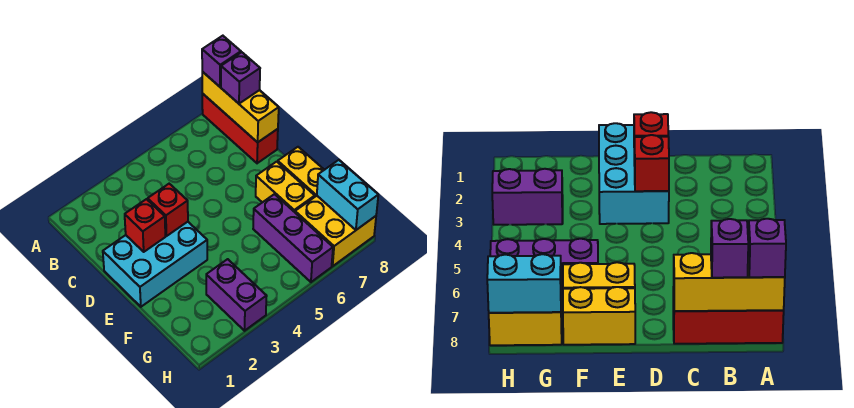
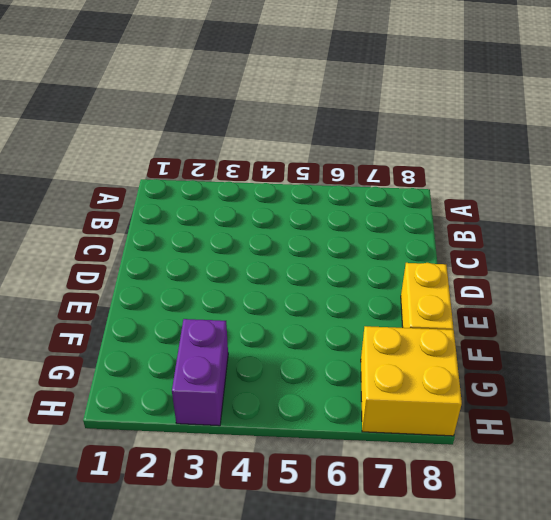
none -> red 1x3 brick [202,93,278,163]
none -> cyan 2x3 brick [103,222,207,307]
none -> yellow 1x2 brick [256,162,315,212]

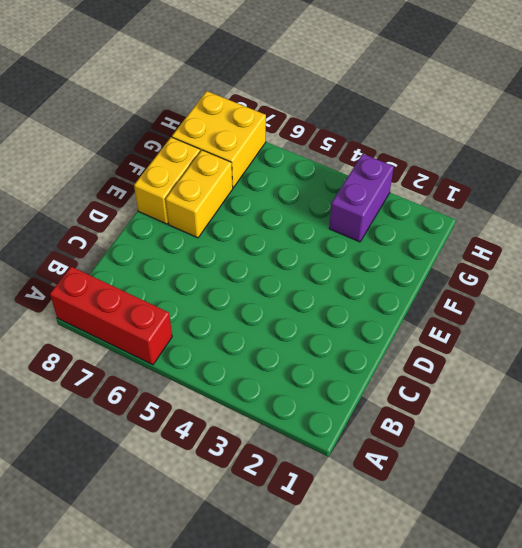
red 1x3 brick [50,267,172,365] -> red 1x3 brick turned to [202,93,278,163]
none -> cyan 2x3 brick [103,222,207,307]
none -> purple 1x3 brick [253,194,333,282]
none -> yellow 1x3 brick [202,72,279,142]

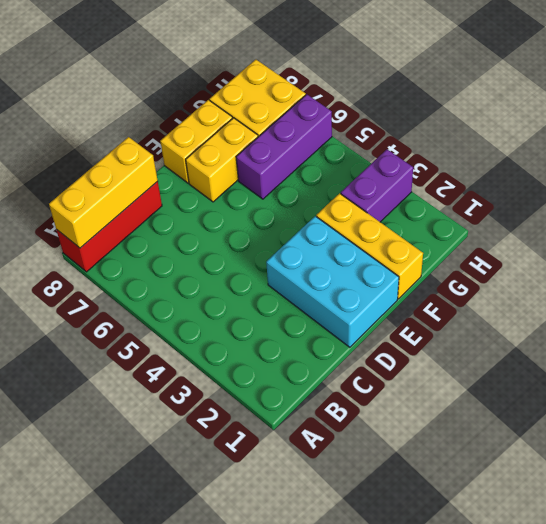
yellow 1x3 brick [316,193,423,299] -> none
none -> red 1x1 brick [125,199,165,252]
none -> red 1x1 brick [148,184,188,236]
none -> cyan 1x2 brick [317,160,378,230]

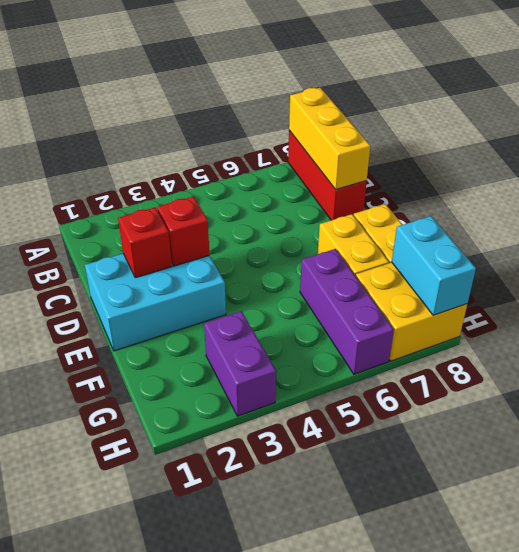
none -> purple 1x1 brick [202,36,241,87]
none -> purple 1x1 brick [221,52,260,104]

